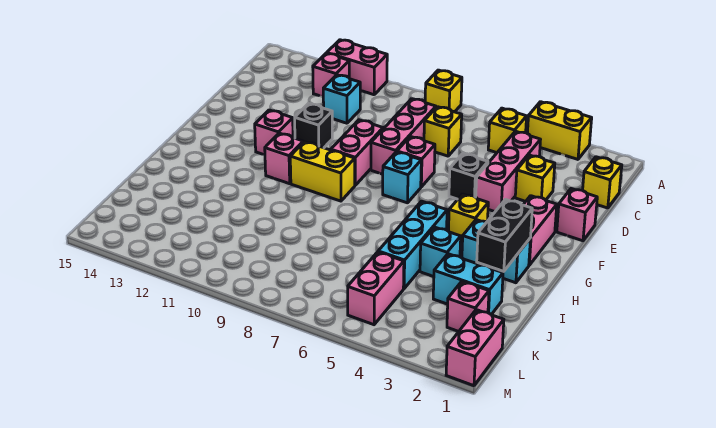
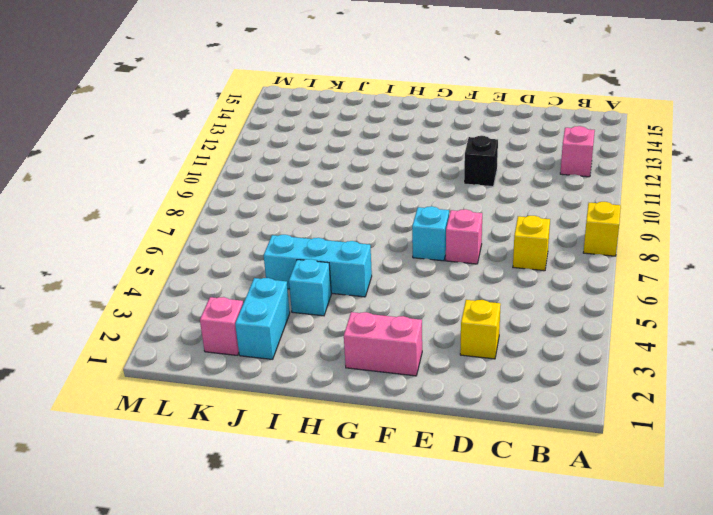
none -> yellow 1x2 brick [527,102,592,159]
none -> pink 1x2 brick [327,40,387,95]
none -> yellow 1x1 brick [488,108,527,152]
none -> yellow 1x1 brick [583,157,622,208]

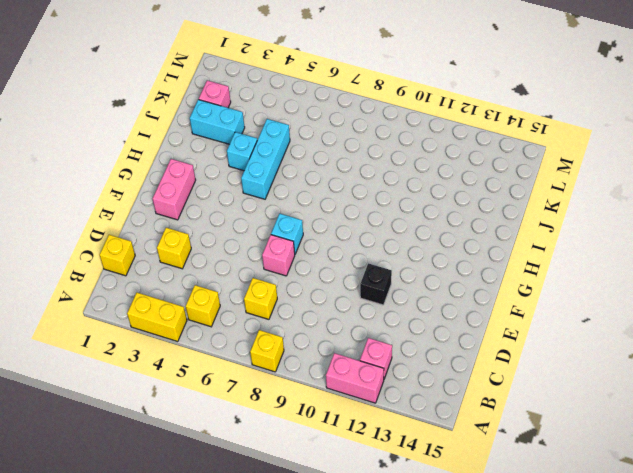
none -> pink 1x3 brick [476,131,540,212]
none -> pink 1x3 brick [371,99,436,174]
none -> cyan 1x1 brick [323,75,360,123]
none -> pink 1x1 brick [557,189,597,241]

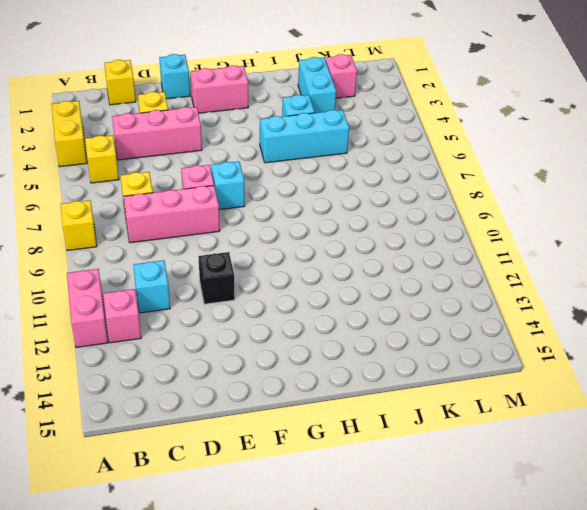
cyan 1x1 brick [159,54,190,99] -> pink 1x1 brick [557,189,597,241]
none -> black 1x1 brick [449,154,488,199]
none -> pink 1x2 brick [331,120,383,185]
none -> pink 1x1 brick [255,110,293,155]
none -> yellow 1x1 brick [448,194,488,242]

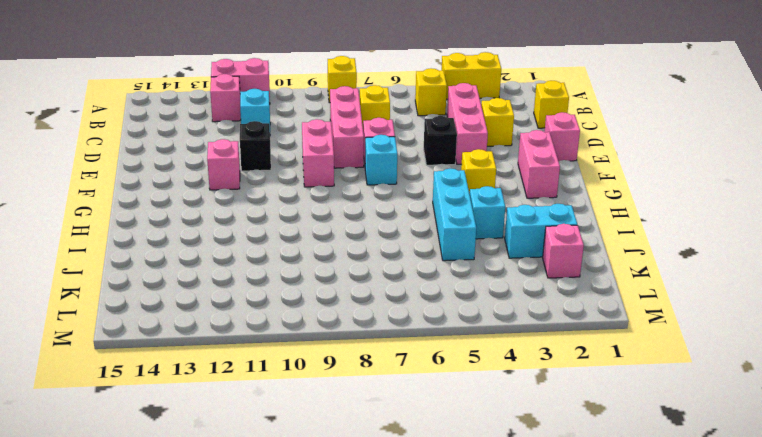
none -> yellow 1x2 brick [290,142,355,201]
none -> pink 1x1 brick [265,133,303,184]
none -> cyan 1x2 brick [462,220,530,283]
none -> pink 1x2 brick [348,252,404,325]

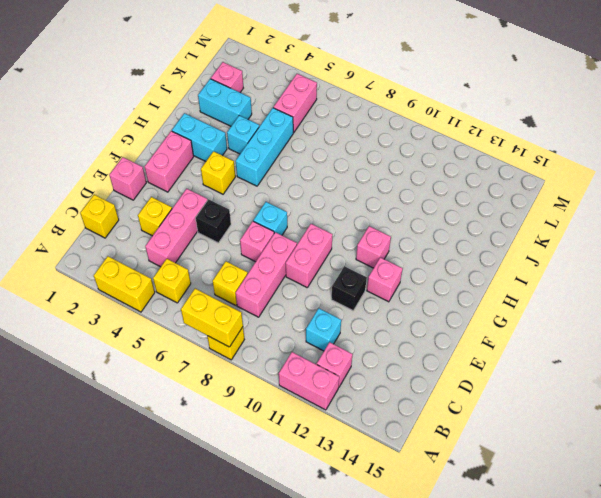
yellow 1x2 brick [181,289,243,347] -> yellow 1x2 brick moved to [290,142,355,201]
none -> pink 1x2 brick [446,310,504,386]
none -> black 1x2 brick [477,200,532,271]

